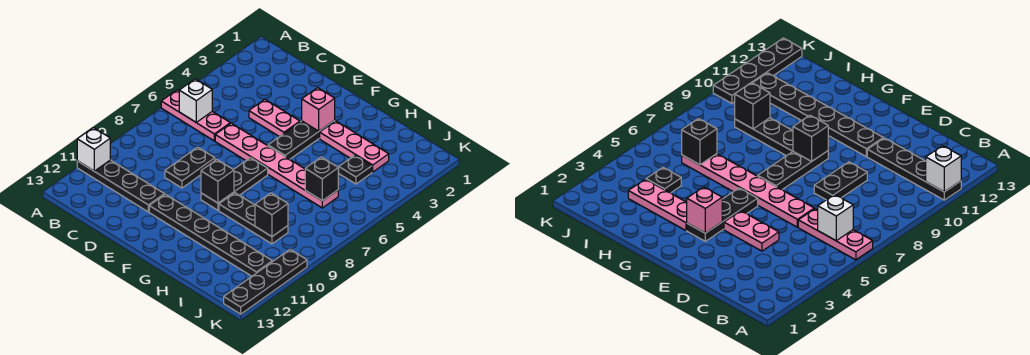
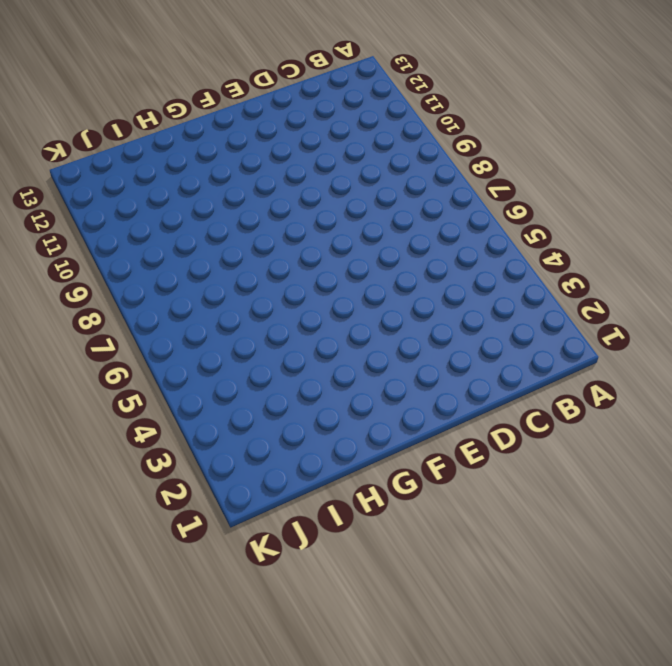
none -> pink 1x3 plate [161,90,230,141]
none -> black 1x4 plate [77,160,164,212]
none -> pink 1x2 plate [249,99,300,137]

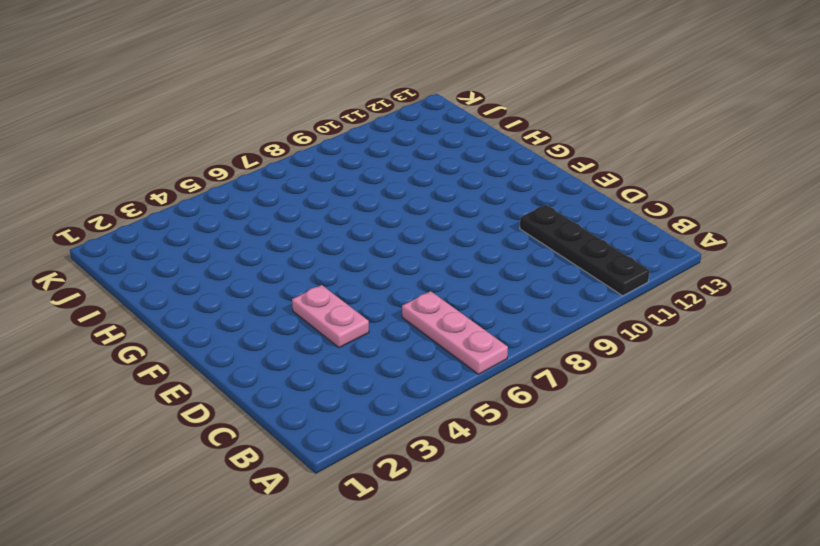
none -> pink 1x6 plate [215,123,338,208]
none -> black 1x2 plate [165,147,215,188]
none -> black 1x6 plate [149,194,272,276]

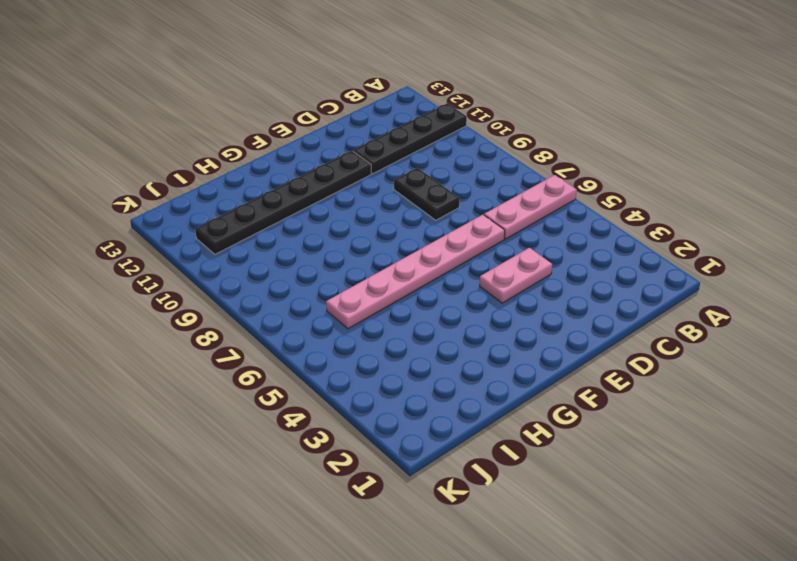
none -> black 1x3 plate [268,120,335,159]
none -> black 1x3 plate [201,158,268,210]
none -> pink 1x3 plate [320,121,389,172]

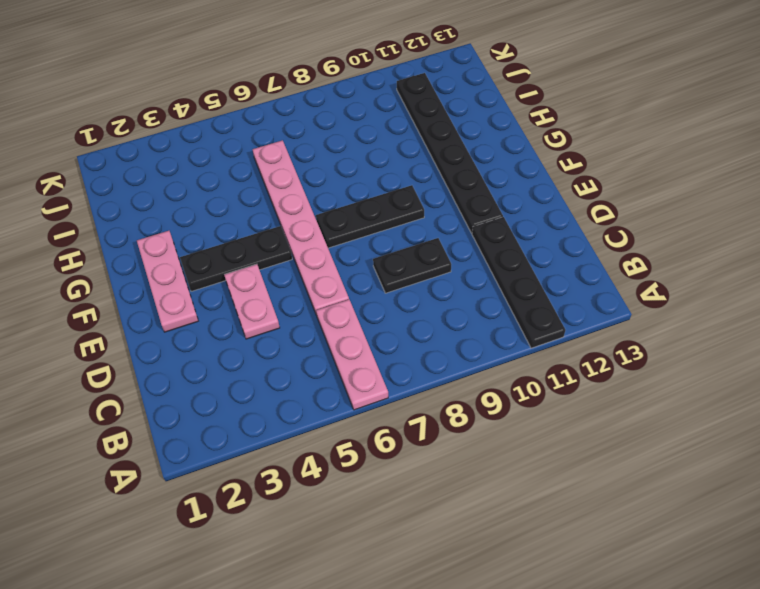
pink 1x3 plate [137,231,198,332] -> pink 1x3 plate moved to [320,121,389,172]
none -> black 1x3 plate [219,193,288,244]
none -> black 1x1 plate [339,155,372,184]
none -> black 1x4 plate [224,250,307,314]

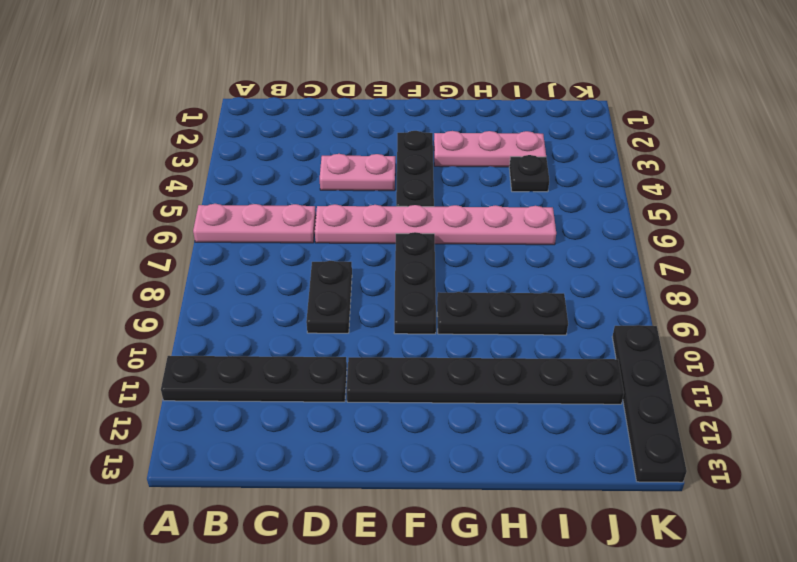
none -> white 1x1 brick [77,128,110,171]
none -> white 1x1 brick [179,79,212,122]
none -> pink 1x1 brick [302,88,335,131]

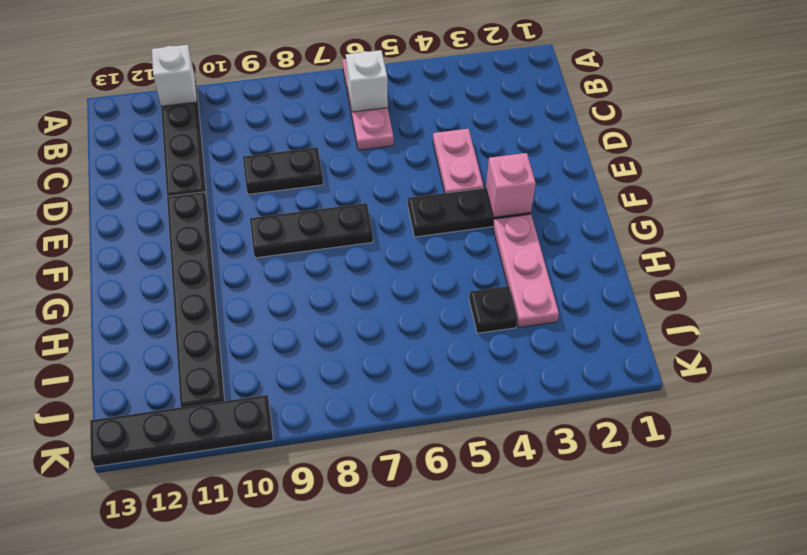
none -> pink 1x6 plate [215,123,338,208]
none -> black 1x3 plate [219,193,288,244]
none -> black 1x1 brick [201,160,234,203]

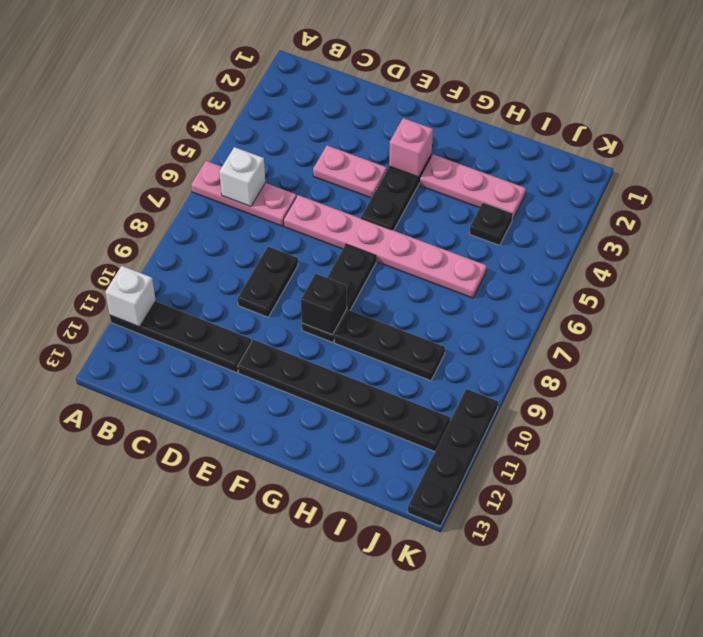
none -> black 1x1 brick [305,157,338,201]
none -> black 1x1 brick [255,193,288,237]

